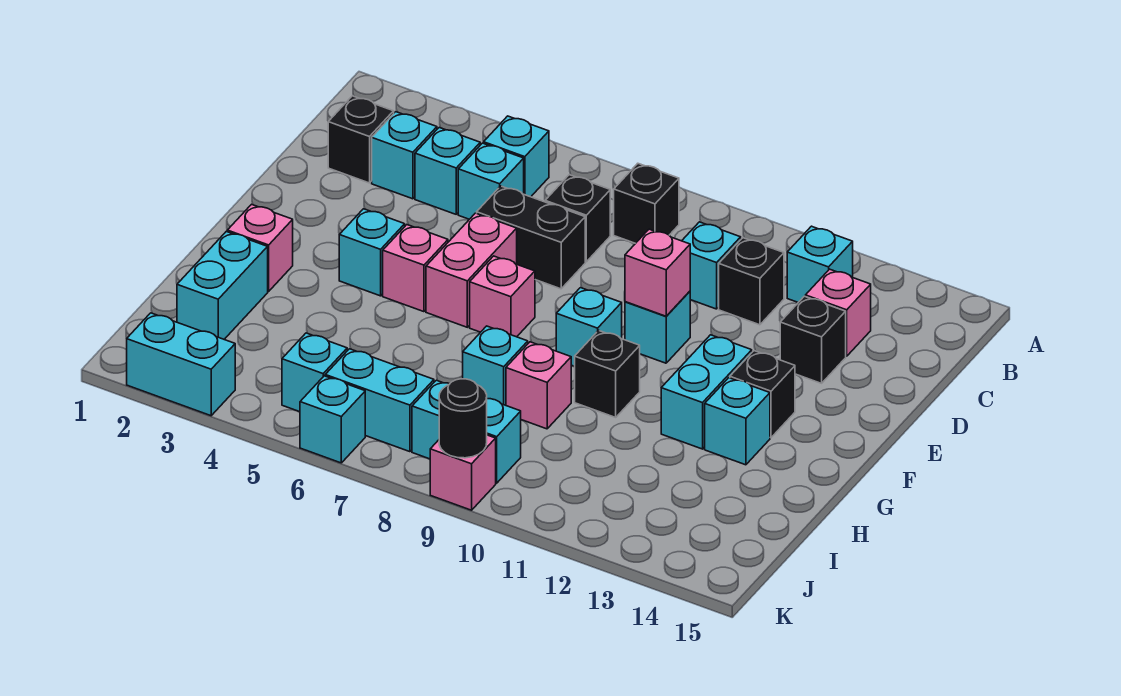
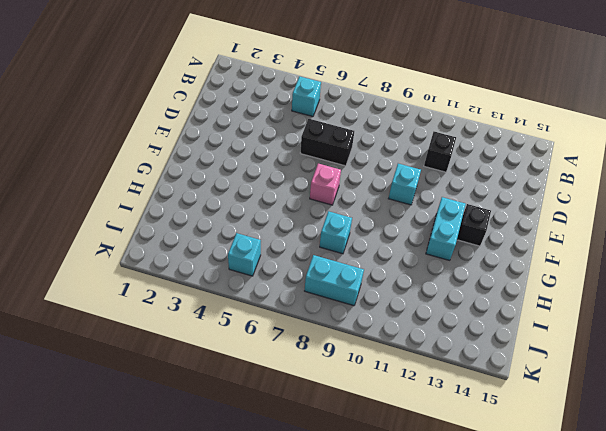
none -> black 1x1 brick [614,164,679,243]
none -> cyan 1x1 brick [787,226,853,302]
none -> black 1x1 brick [328,96,394,183]
none -> cyan 1x1 brick [372,112,437,199]

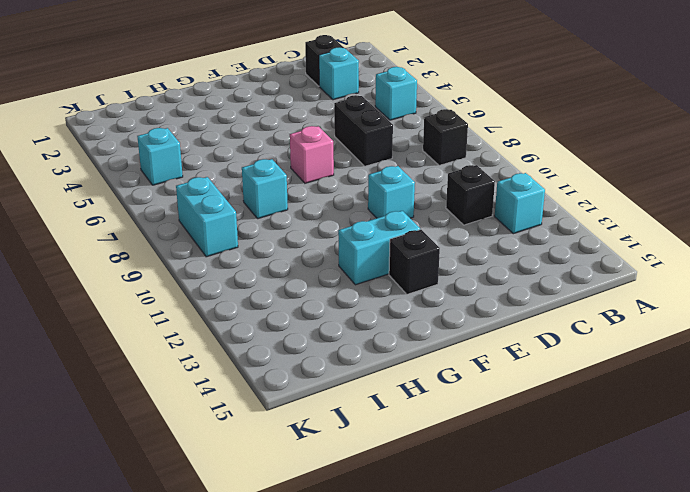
none -> cyan 1x1 brick [415,128,480,214]
none -> cyan 1x1 brick [458,143,524,219]
none -> black 1x1 brick [545,175,610,262]
none -> cyan 1x1 brick [682,222,741,309]

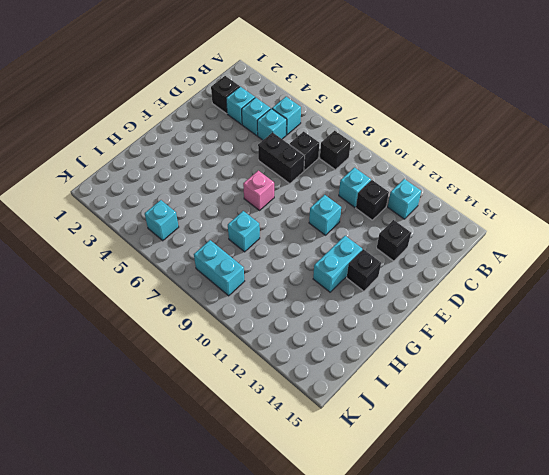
none -> pink 1x1 brick [805,269,871,356]
none -> pink 1x2 brick [426,213,517,327]
none -> cyan 1x1 brick [339,209,405,296]
none -> pink 1x1 brick [383,225,448,312]

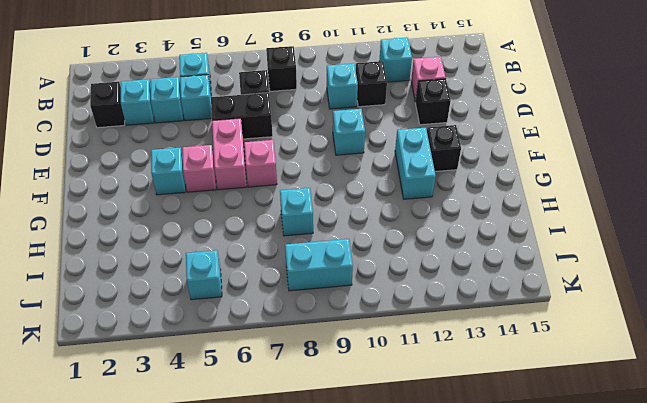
none -> cyan 1x1 brick [556,288,622,366]
none -> pink 1x1 brick [227,204,293,291]
none -> black 1x1 brick [575,330,640,417]
none -> cyan 1x1 brick [705,378,770,465]

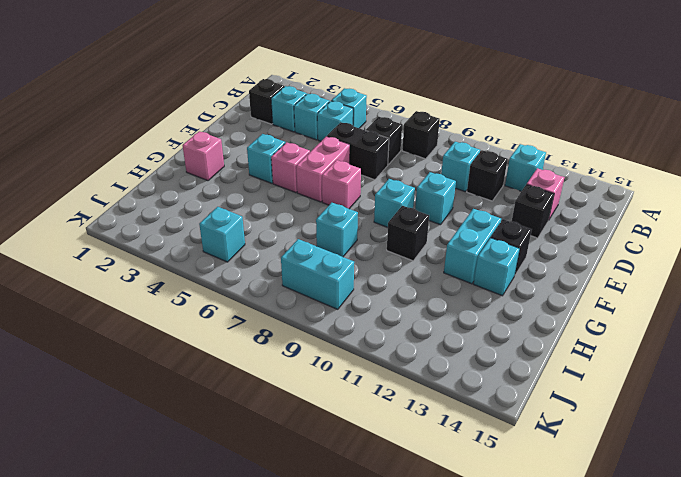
none -> cyan 1x2 brick [177,232,268,339]
none -> pink 1x1 brick [506,342,572,429]
none -> cyan 1x2 brick [325,349,434,452]
none -> cyan 1x2 brick [127,313,235,416]

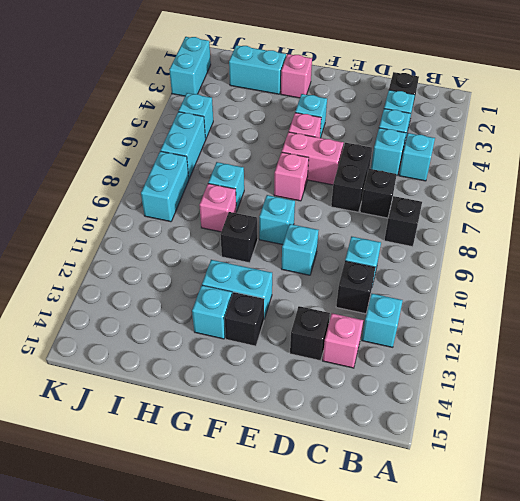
none -> cyan 1x1 brick [300,376,365,463]
none -> pink 1x1 brick [430,435,496,510]
none -> pink 1x1 brick [625,229,690,316]
none -> black 1x1 round brick [439,379,487,458]

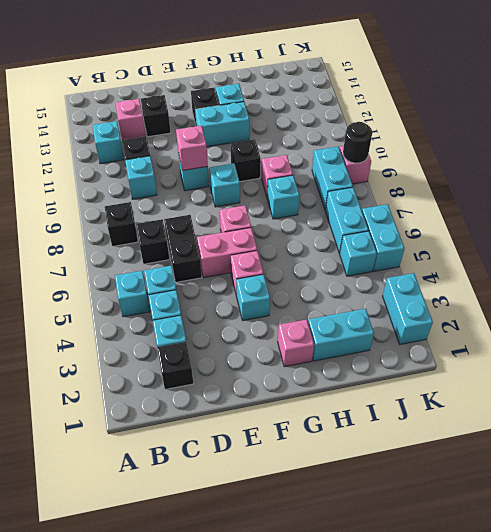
cyan 1x2 brick [362,204,405,271] -> cyan 1x1 brick [300,376,365,463]

